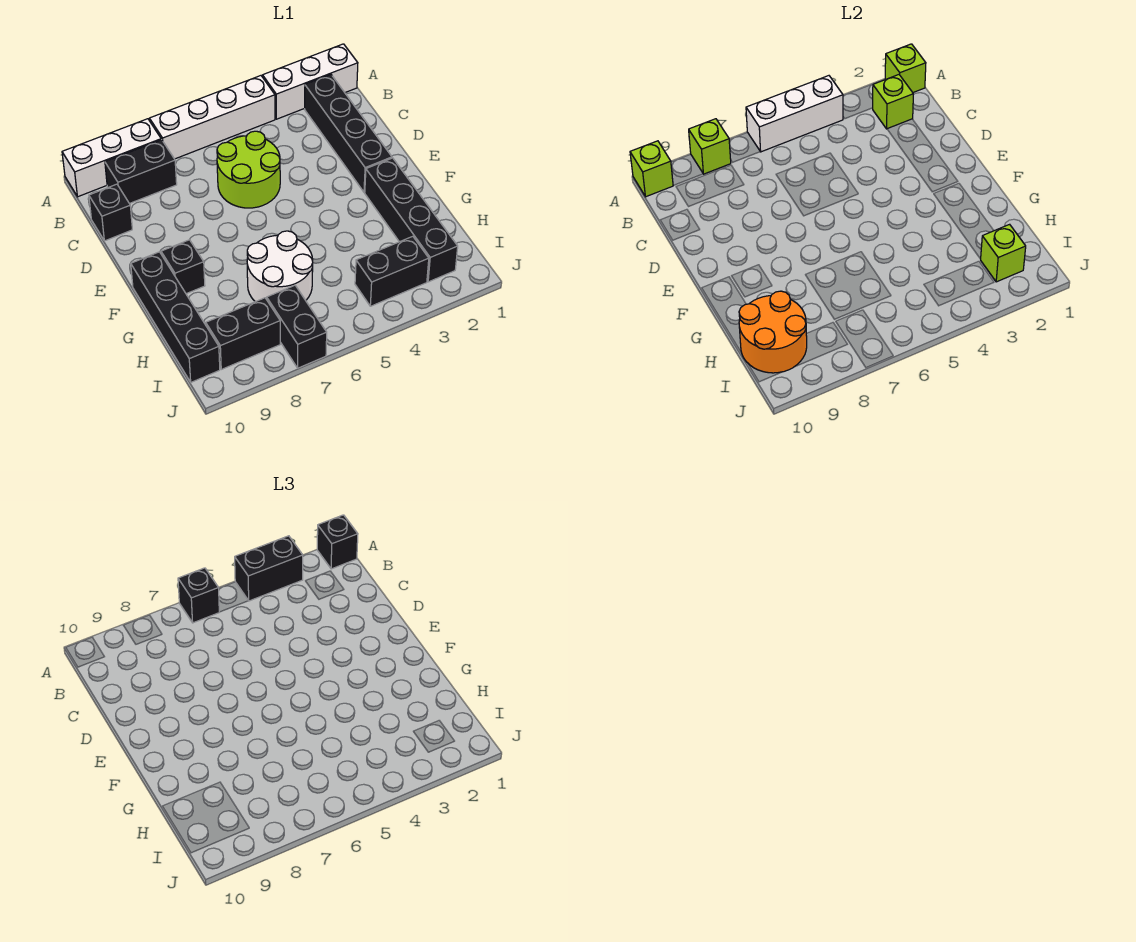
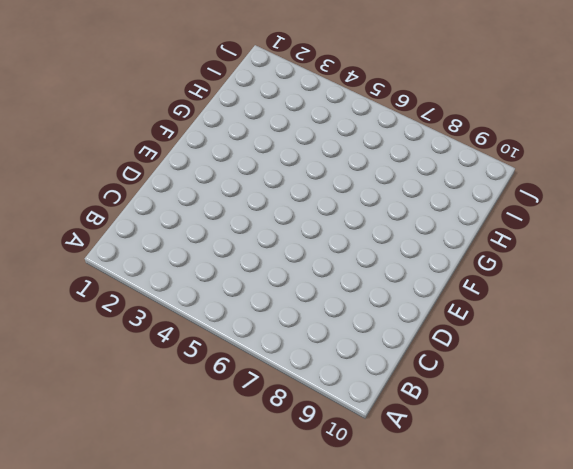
none -> white 1x3 brick [263,44,358,119]
none -> white 1x4 brick [149,76,275,159]
none -> white 1x3 brick [62,119,161,197]

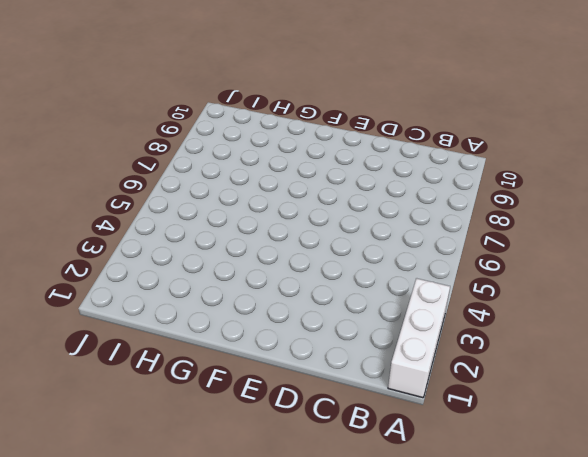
none -> white 1x4 brick [149,76,275,159]
none -> white 1x3 brick [62,119,161,197]
none -> black 1x4 brick [305,75,392,193]

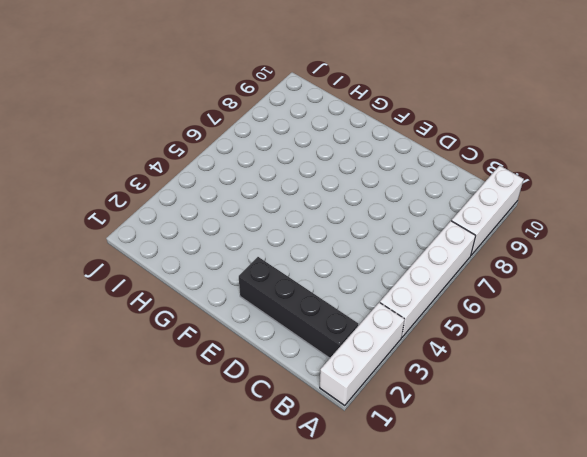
none -> black 1x2 brick [105,140,177,204]
none -> lime 2x2 round brick [217,131,280,208]
none -> black 1x1 brick [89,184,132,241]

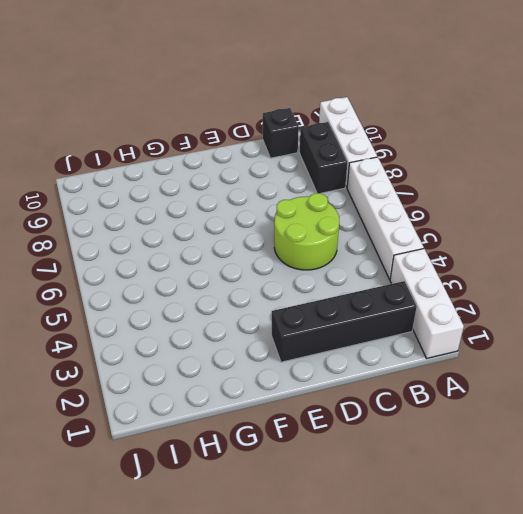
none -> black 1x4 brick [365,158,458,282]
none -> black 1x1 brick [161,240,205,294]
none -> black 1x4 brick [131,252,220,382]

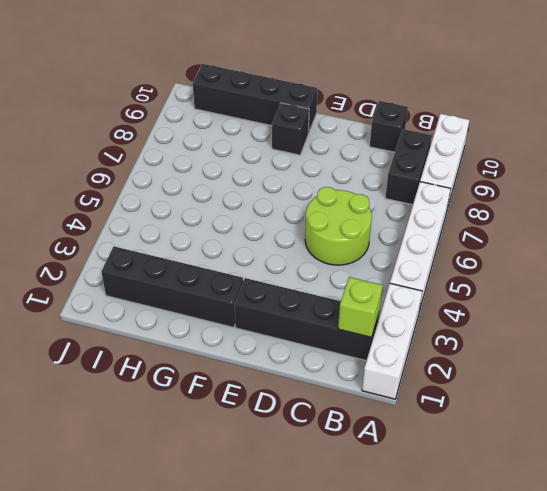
none -> white 2x2 round brick [247,231,313,302]
none -> black 1x2 brick [355,236,429,306]
none -> black 1x2 brick [267,285,327,368]

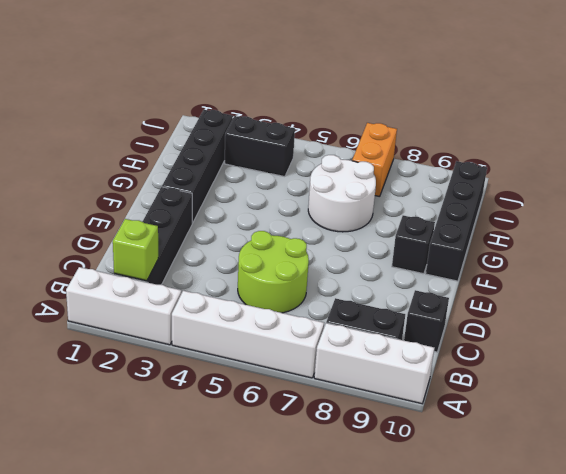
orange 1x2 brick [352,123,397,197] -> black 1x2 brick [267,285,327,368]
none -> black 1x2 brick [206,298,280,369]
none -> lime 1x1 brick [885,44,926,92]
none -> white 1x3 brick [746,76,843,152]

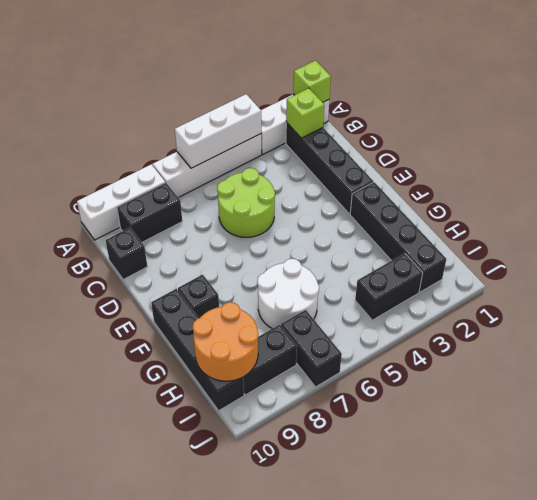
none -> lime 1x1 brick [689,119,731,174]
none -> lime 1x1 brick [630,141,673,197]
none -> lime 1x1 brick [981,224,1026,282]

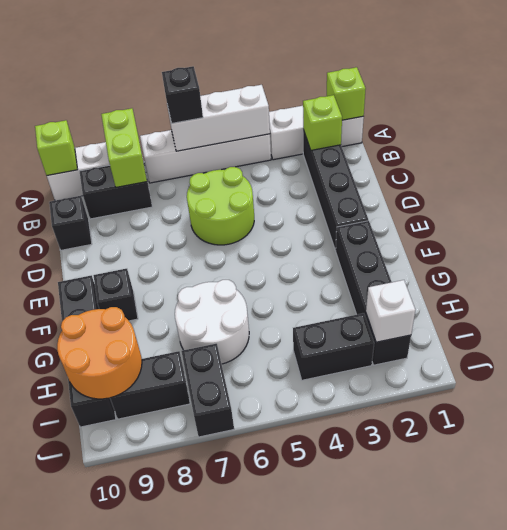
lime 1x2 brick [101,108,147,187] -> lime 1x1 brick [689,119,731,174]
white 1x1 brick [366,280,415,342] -> lime 1x1 brick [981,224,1026,282]
none -> black 1x1 brick [317,515,358,569]
none -> black 1x2 brick [235,536,303,601]

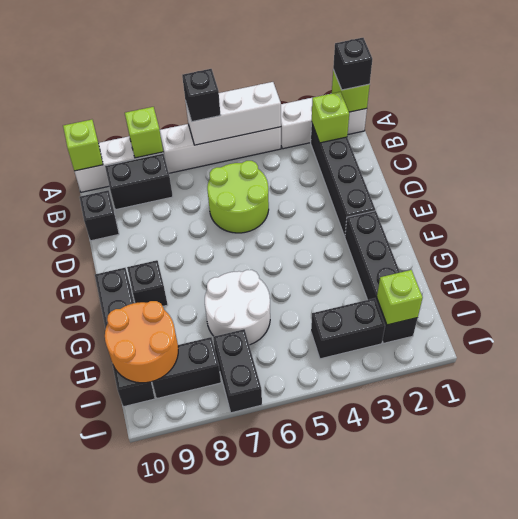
none -> black 1x2 brick [235,536,303,601]

